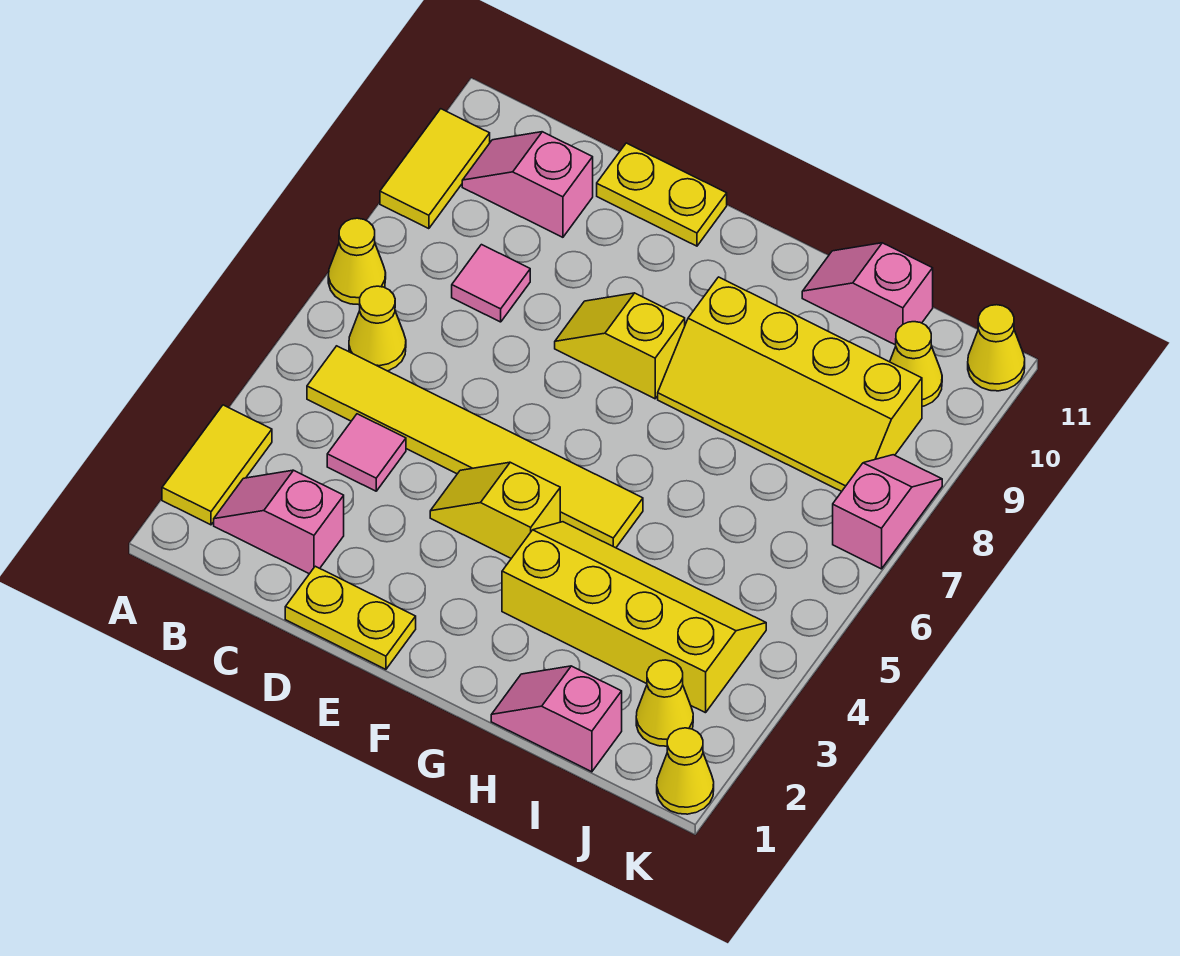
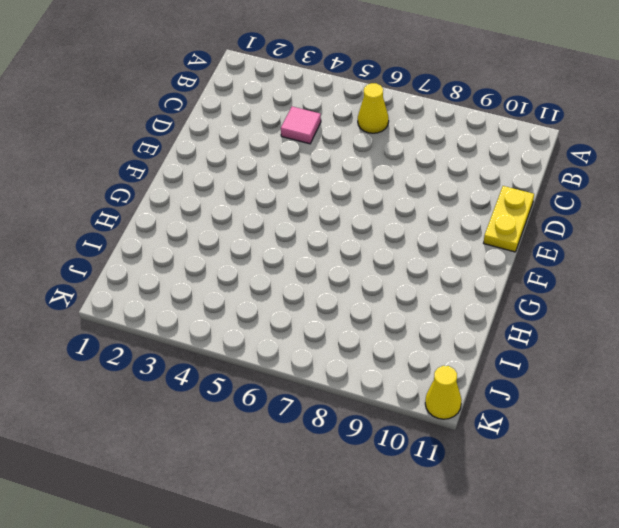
none -> yellow 1x2 tile [162,405,272,525]
none -> yellow 1x1 cone [328,218,386,305]
none -> yellow 1x2 tile [380,109,490,229]

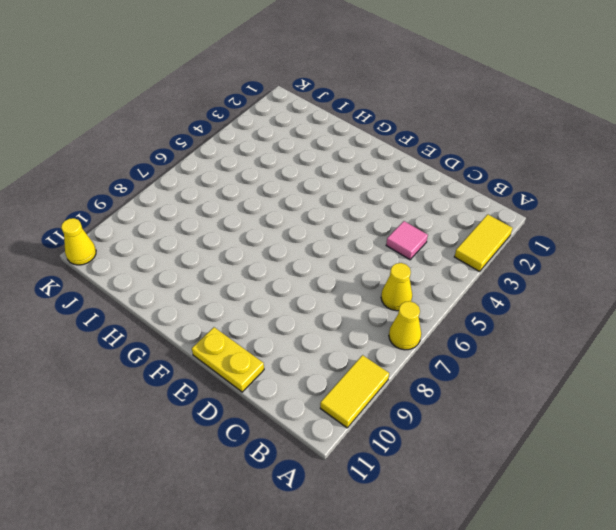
none -> pink 1x2 slope [214,470,344,574]
none -> yellow 1x6 tile [307,346,643,548]
none -> pink 1x2 slope [462,132,593,237]

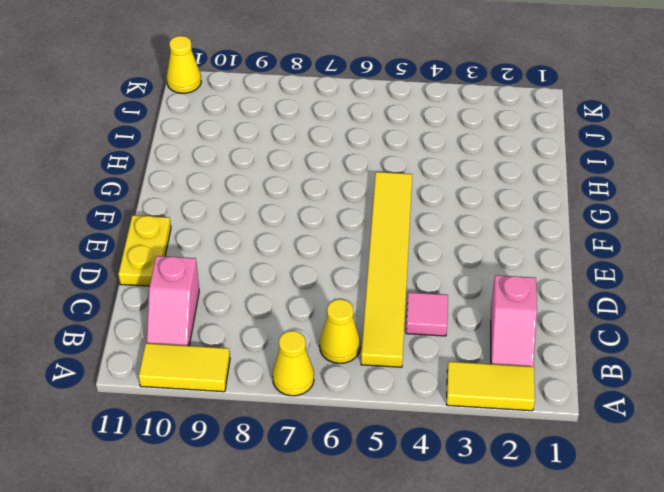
none -> pink 1x1 tile [452,245,530,322]
none -> yellow 1x2 plate [285,566,416,669]
none -> yellow 1x2 slope [430,462,560,558]

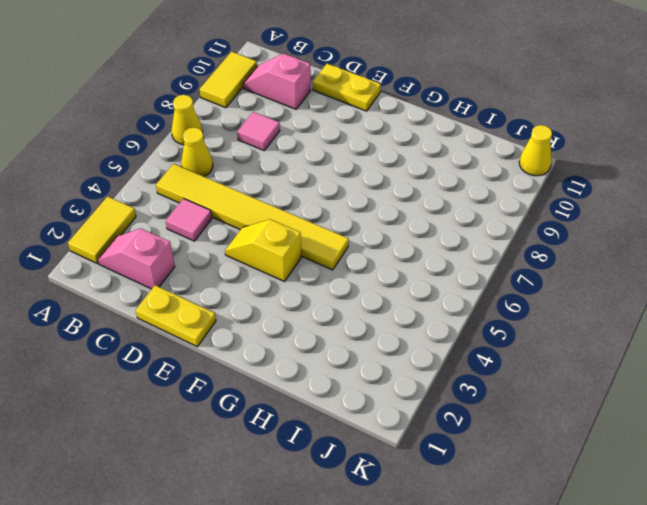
none -> yellow 1x2 slope [555,293,685,399]
none -> yellow 2x4 slope [502,522,766,713]
none -> yellow 2x4 slope [658,277,922,491]

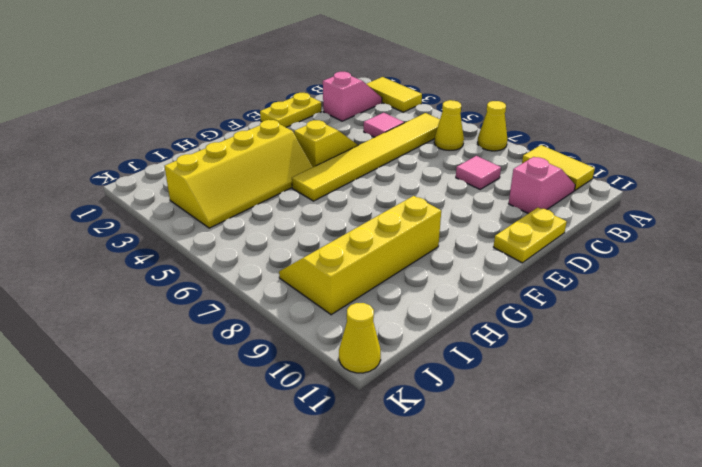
none -> yellow 1x2 slope [555,293,685,399]
none -> pink 1x2 slope [491,666,622,772]
none -> pink 1x2 slope [802,243,933,345]

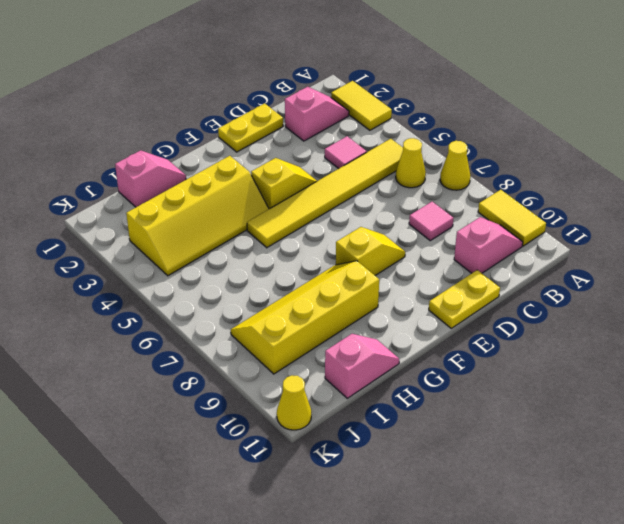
none -> yellow 1x1 cone [636,660,693,746]
none -> yellow 1x1 cone [890,322,942,406]
none -> yellow 1x1 cone [657,728,714,814]

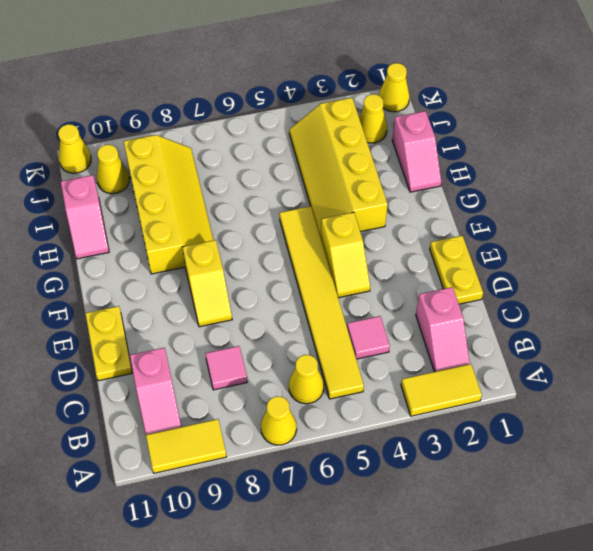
none -> pink 1x2 slope [833,455,942,569]

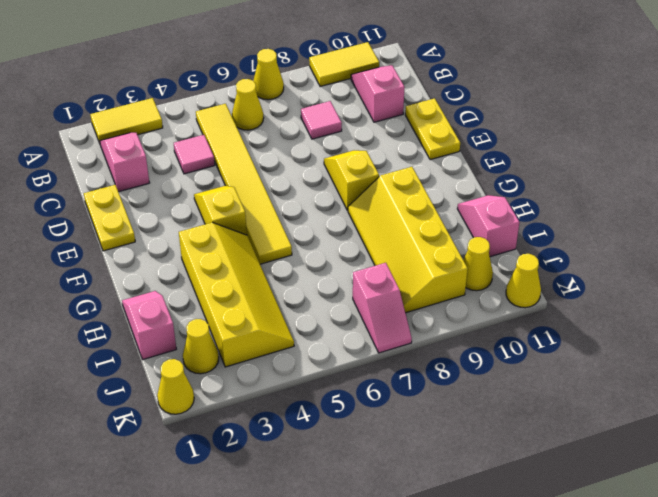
pink 1x2 slope [353,263,412,353] -> pink 1x2 slope turned to [833,455,942,569]

